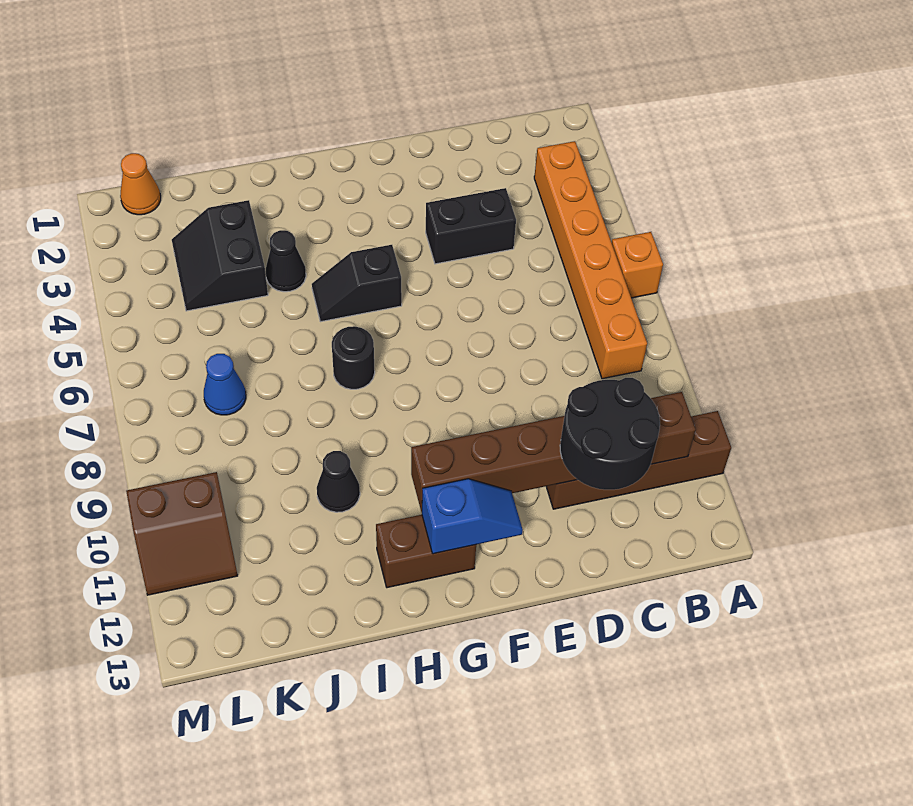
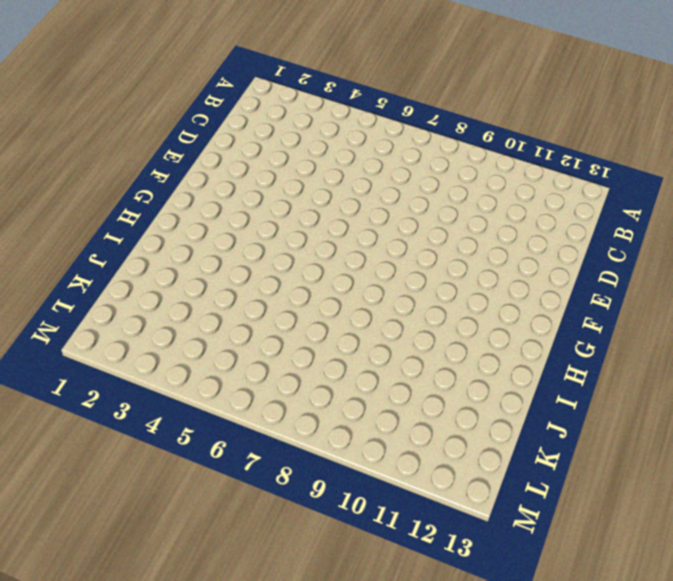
none -> orange 1x1 brick [612,232,663,298]
none -> brown 1x4 brick [546,411,731,509]
none -> orange 1x6 brick [534,141,647,379]

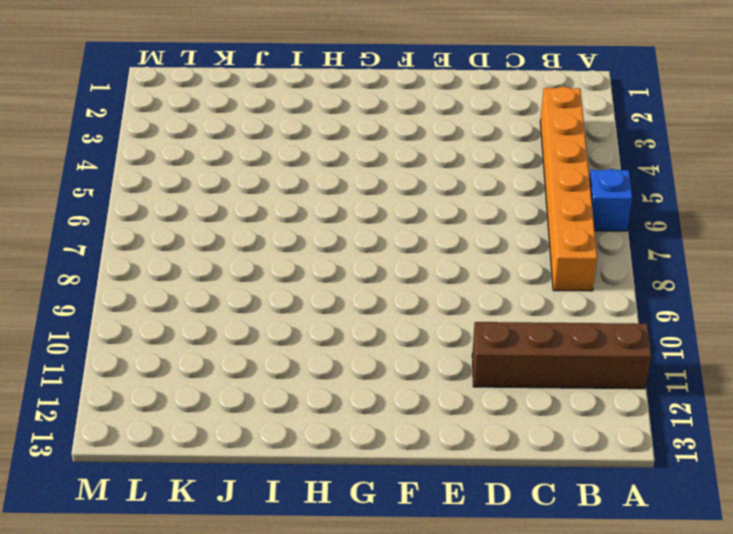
blue 1x1 brick [589,169,632,231] -> orange 1x1 brick [612,232,663,298]
none -> black 1x2 brick [426,188,516,264]
none -> black 1x2 slope [312,245,402,322]
none -> brown 1x2 brick [376,515,476,588]

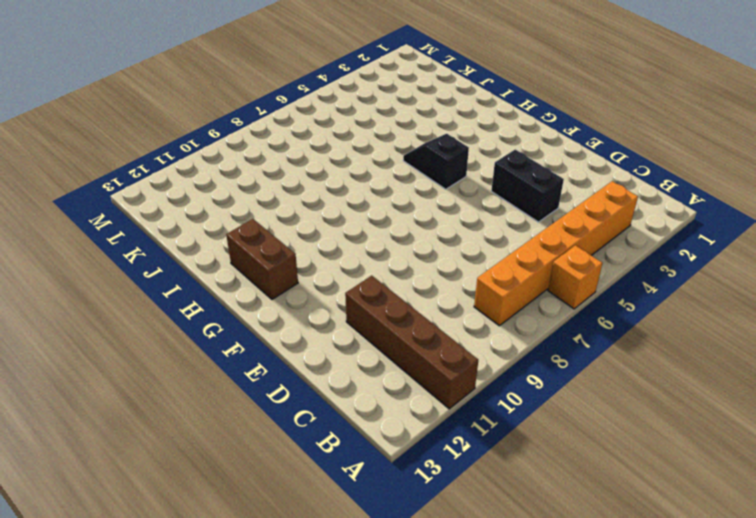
none -> black 1x1 round brick [332,326,375,389]
none -> black 1x1 cone [266,230,306,292]
none -> black 1x1 cone [317,451,360,512]

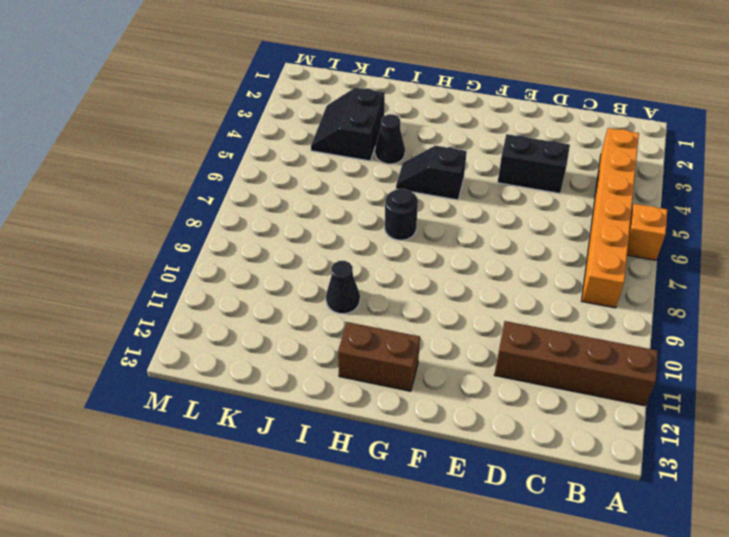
none -> blue 1x1 cone [204,354,246,415]
none -> orange 1x1 cone [120,153,161,215]
none -> brown 2x2 slope [126,472,238,595]

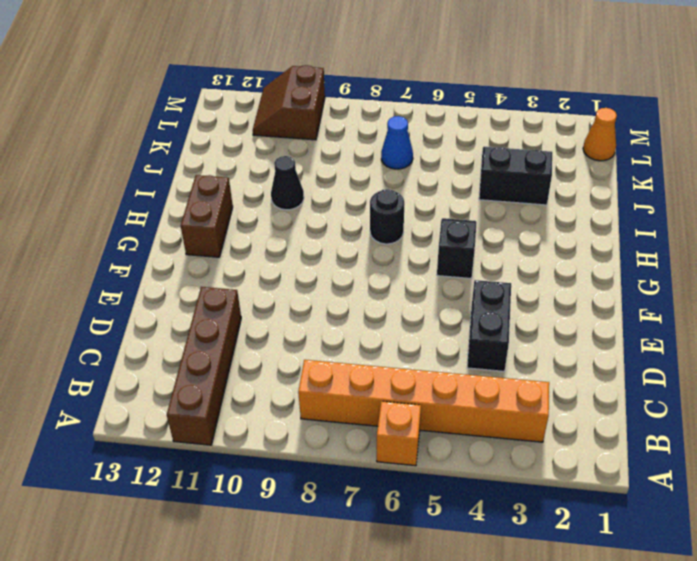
none -> black 1x1 cone [266,230,306,292]
none -> brown 1x6 brick [411,392,696,512]
none -> blue 1x2 slope [422,479,523,554]

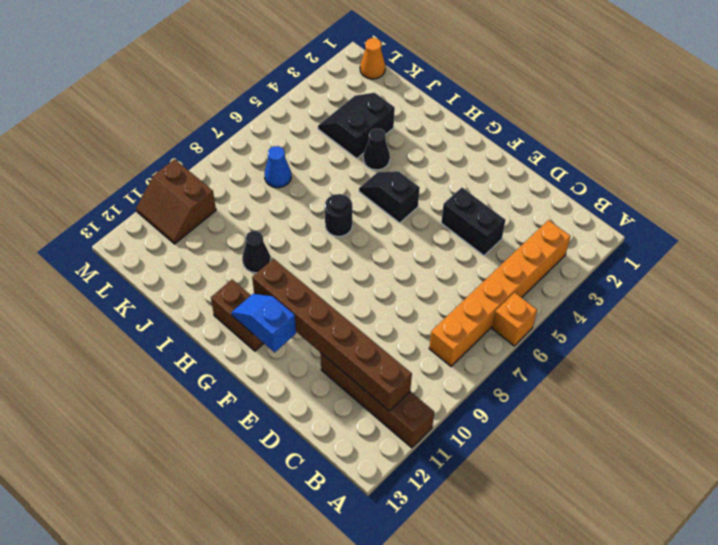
blue 1x2 slope [232,294,296,352] -> blue 1x2 slope turned to [422,479,523,554]
none -> black 2x2 round brick [560,378,660,490]

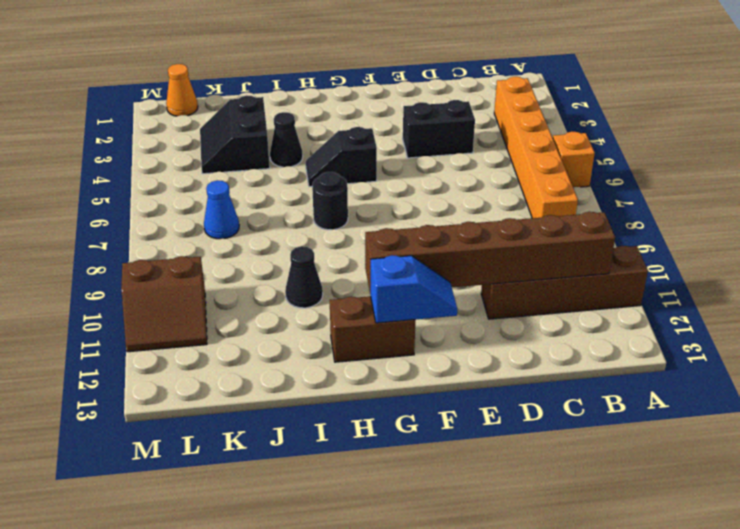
none -> black 2x2 round brick [560,378,660,490]

